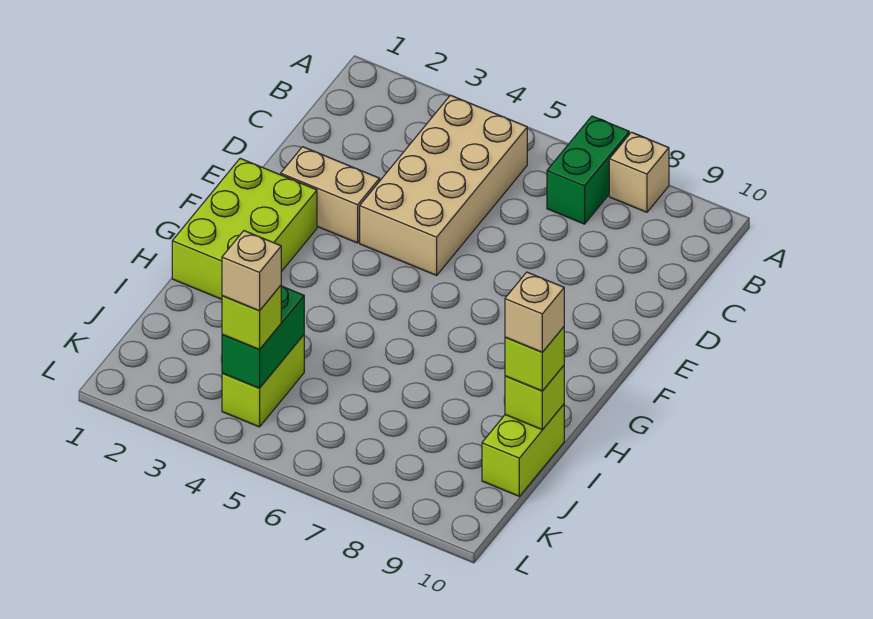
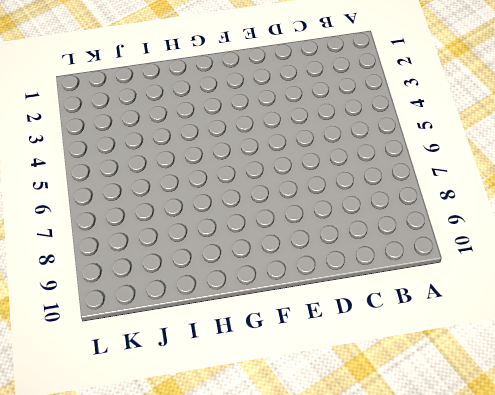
none -> green 1x2 brick [547,116,629,224]
none -> tan 1x1 brick [609,132,669,212]
none -> tan 2x4 brick [360,95,527,275]

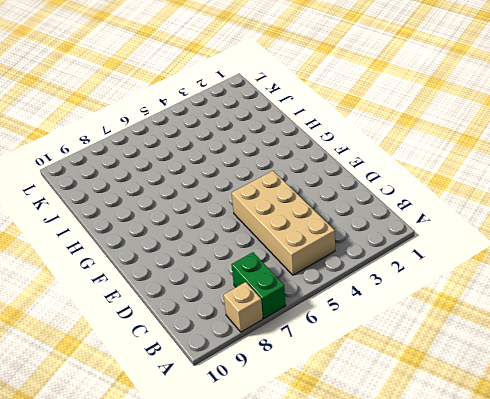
none -> tan 1x2 brick [281,147,380,243]
none -> lime 2x3 brick [172,158,317,299]
none -> lime 1x2 brick [482,404,564,496]

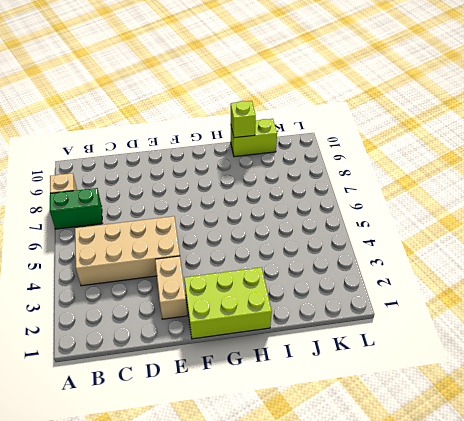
none -> lime 1x2 brick [222,335,304,427]
none -> green 1x2 brick [222,286,304,388]
none -> lime 1x1 brick [505,327,564,391]

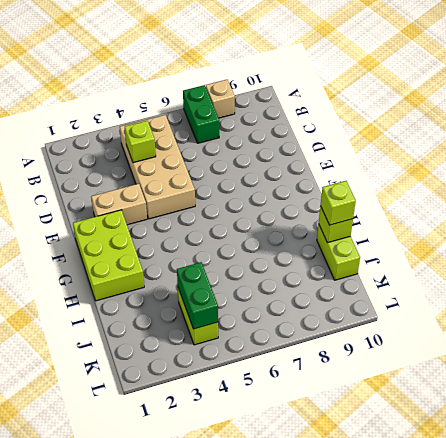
lime 1x1 brick [125,121,156,163] -> lime 1x1 brick moved to [222,285,281,349]
none -> tan 1x1 brick [505,272,564,352]
none -> tan 1x1 brick [222,231,281,311]

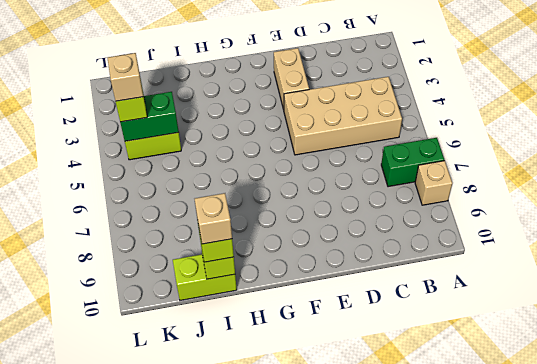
none -> lime 2x3 brick [172,158,317,299]

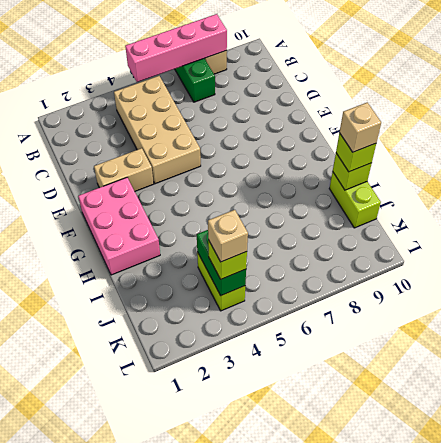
pink 1x4 brick [125,14,227,82] -> none
pink 2x3 brick [78,178,160,275] -> lime 2x3 brick [172,158,317,299]

